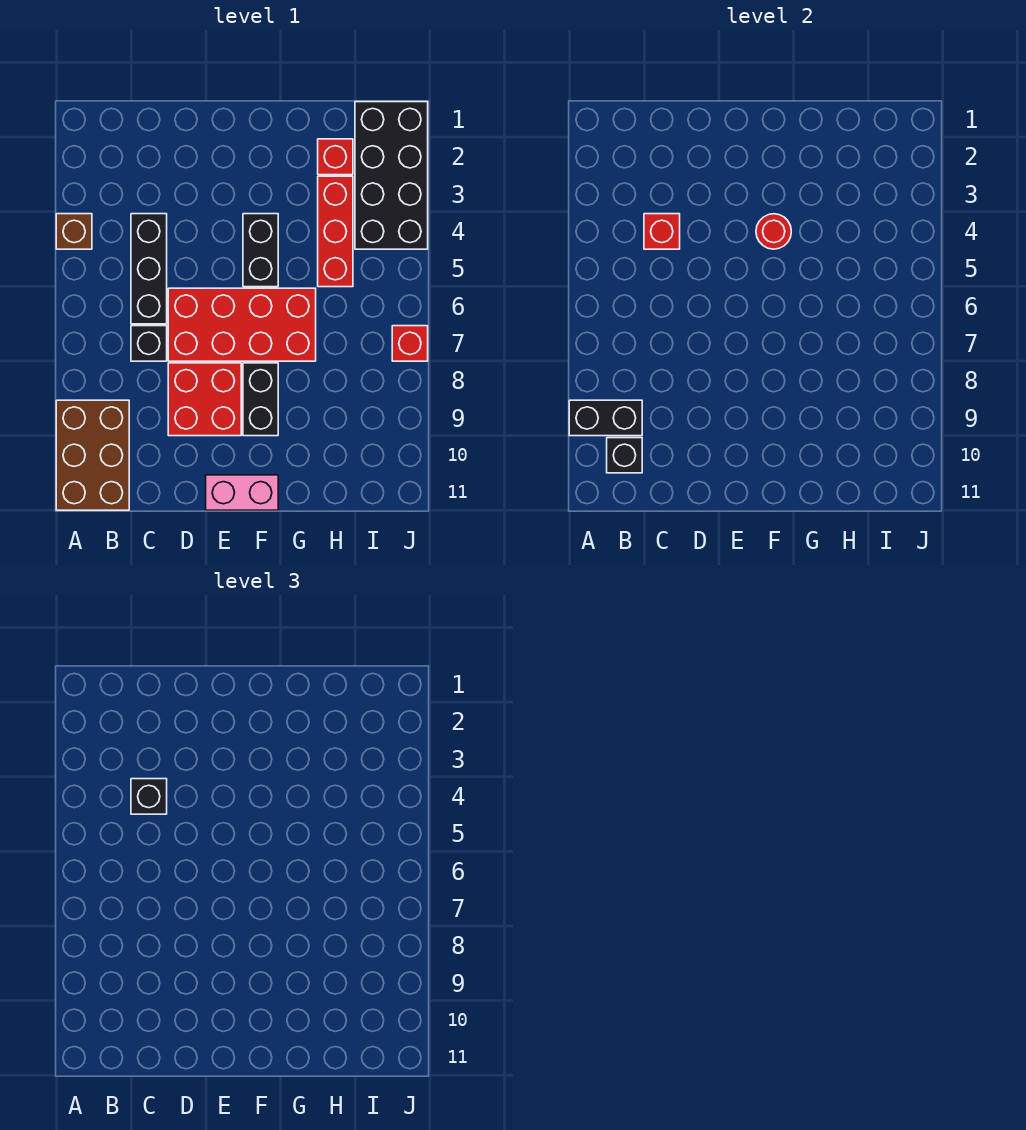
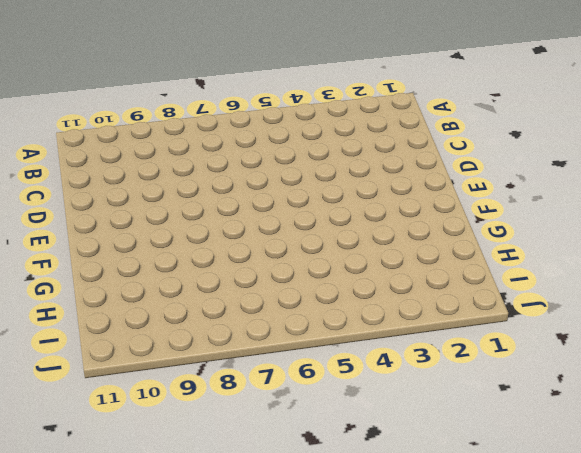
none -> brown 1x1 brick [56,214,92,249]
none -> brown 2x3 brick [56,400,129,510]
none -> black 1x3 brick [131,214,167,324]

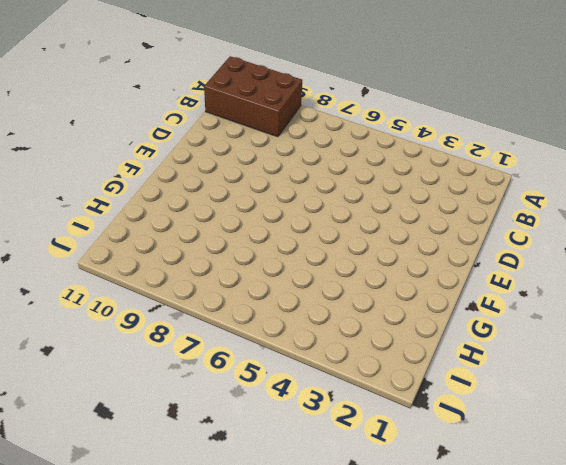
none -> brown 1x1 brick [56,214,92,249]
none -> black 1x3 brick [131,214,167,324]
none -> black 1x1 brick [131,326,167,361]

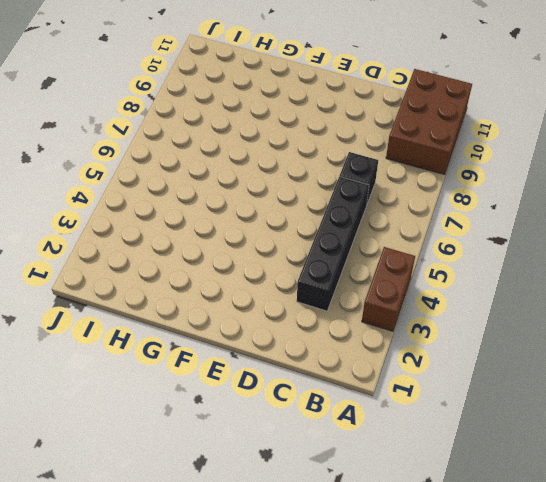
brown 1x2 brick [362,247,415,331] -> brown 1x1 brick [56,214,92,249]
black 1x4 brick [297,176,369,311] -> black 1x3 brick [131,214,167,324]
none -> red 2x4 brick [168,288,316,361]
none -> red 2x2 brick [168,363,241,436]
none -> pink 1x2 brick [206,475,278,510]

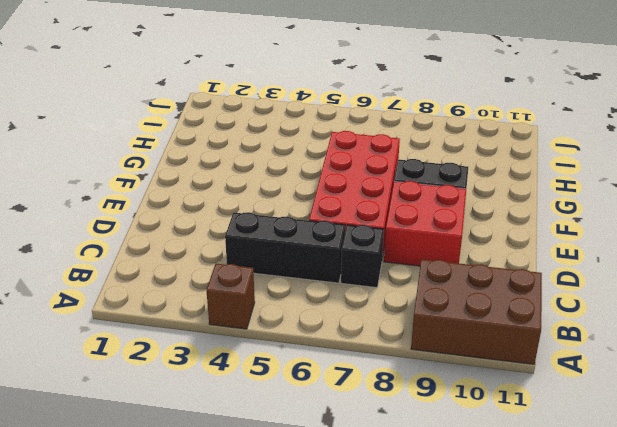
none -> pink 1x2 brick [206,475,278,510]
none -> black 1x2 brick [243,214,278,287]
none -> red 1x1 brick [318,139,353,175]

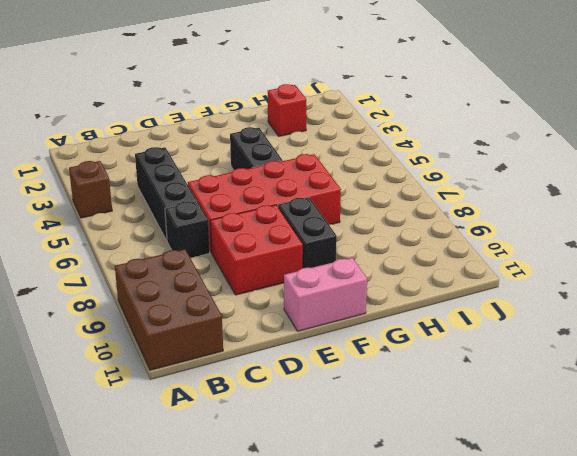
none -> red 1x3 brick [318,176,353,287]
none -> black 2x4 brick [355,102,428,249]
none -> red 1x1 brick [392,326,428,361]

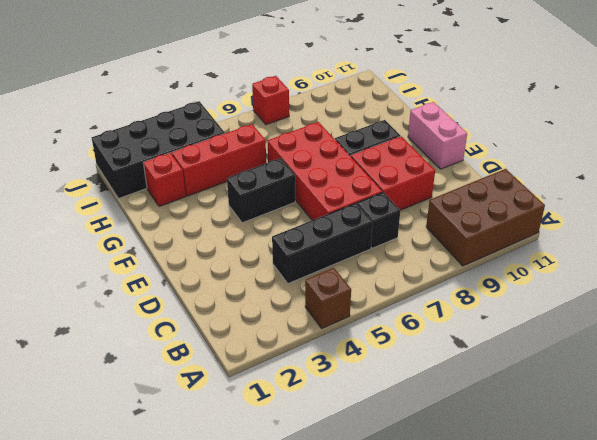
none -> black 1x2 brick [569,400,642,436]
none -> black 1x1 brick [607,438,642,473]
none -> red 1x1 brick [644,214,680,249]

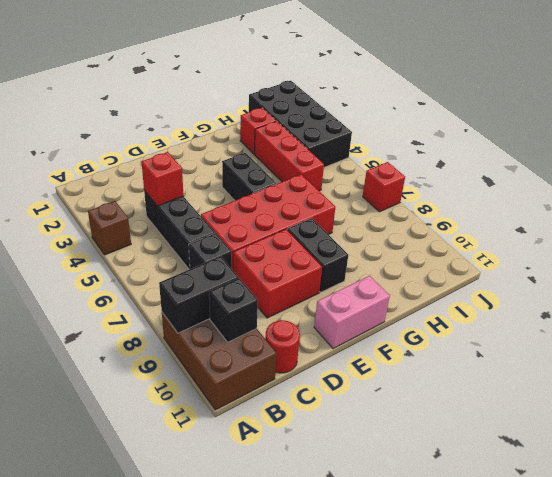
red 1x1 round brick [265,320,300,373] -> red 1x1 round brick moved to [756,214,791,249]
none -> black 1x1 brick [131,779,167,814]

